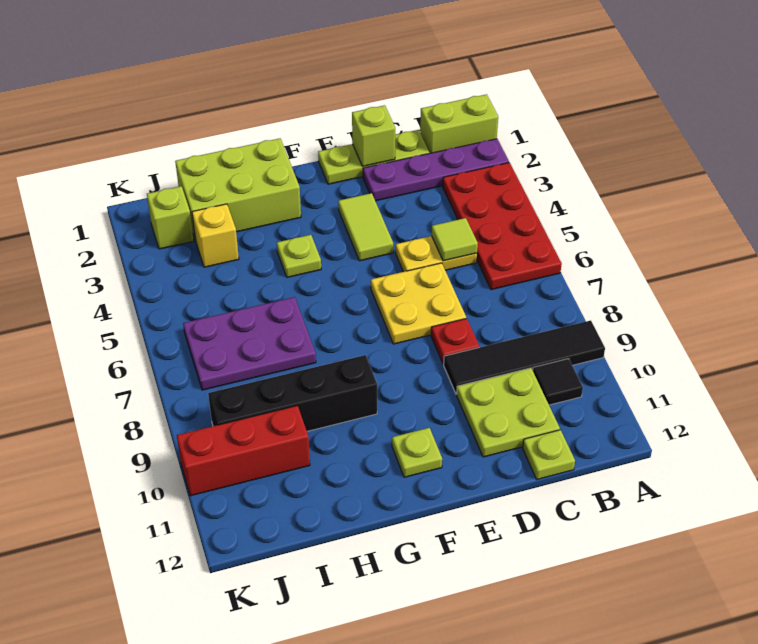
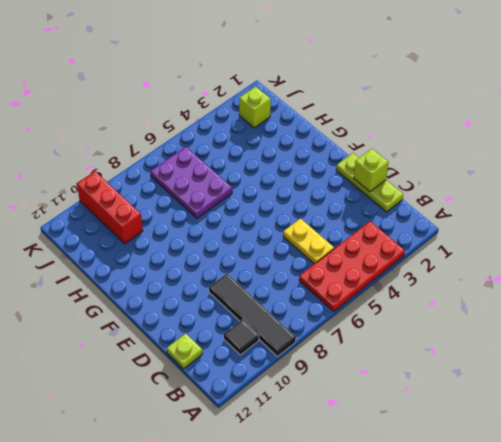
none -> lime 1x2 brick [420,94,498,153]
none -> purple 1x4 plate [363,139,509,201]
none -> lime 2x2 plate [457,368,560,457]

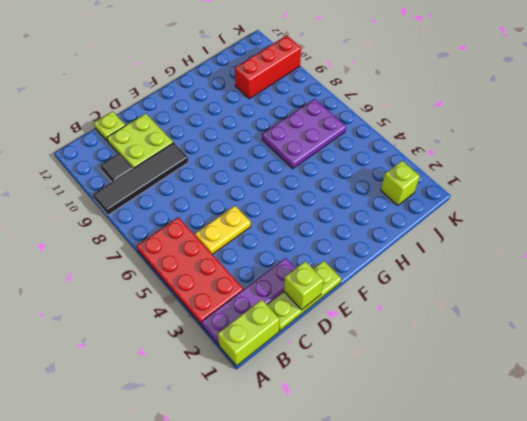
none -> yellow 2x2 plate [371,263,466,344]
none -> red 1x1 plate [431,318,479,364]
none -> lime 1x2 tile [338,193,393,261]

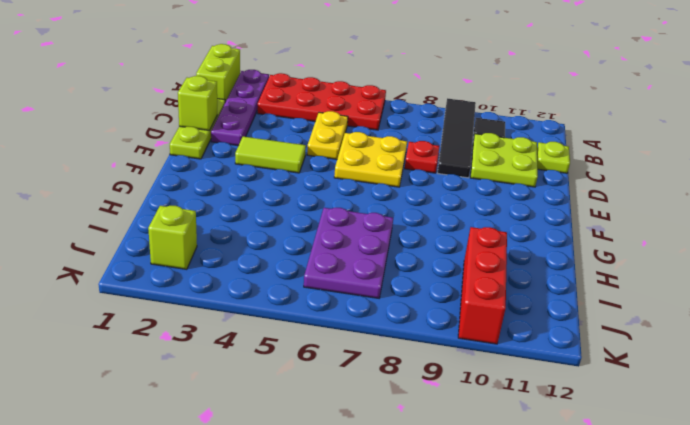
none -> lime 1x1 plate [392,428,442,477]
none -> lime 2x3 brick [175,138,301,241]
none -> lime 1x1 plate [277,235,321,277]

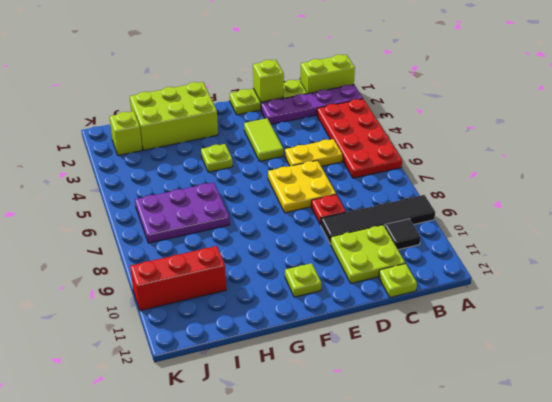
none -> black 1x4 brick [208,355,377,431]
none -> yellow 1x1 brick [192,204,239,267]
none -> lime 1x1 tile [432,218,478,261]

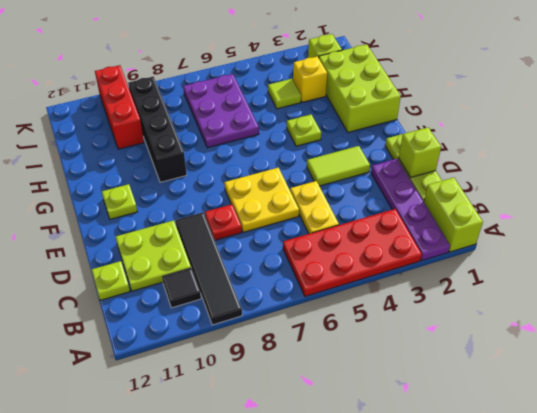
lime 1x1 tile [268,79,301,109] -> lime 1x1 tile moved to [432,218,478,261]

